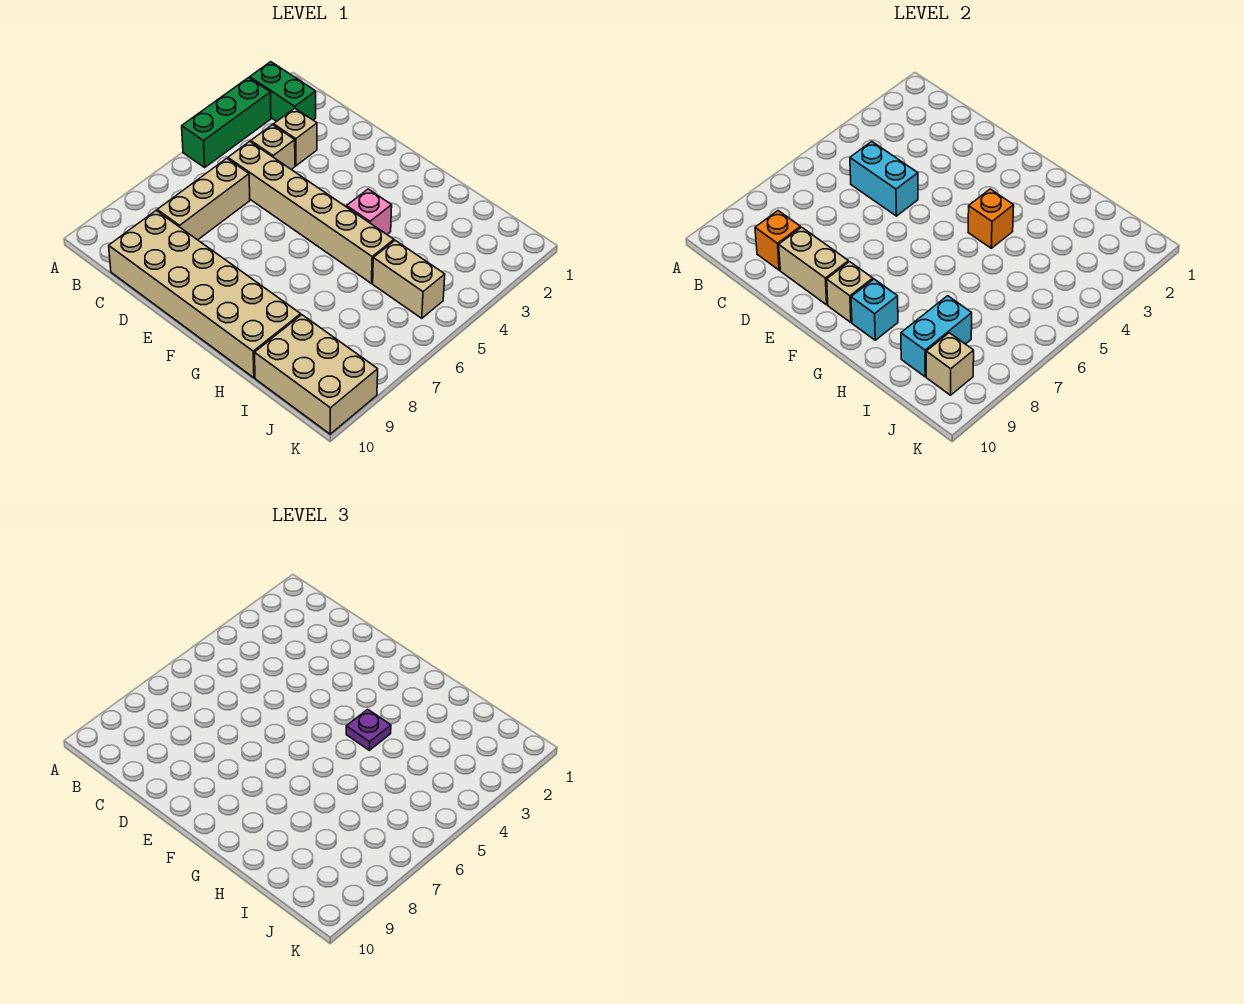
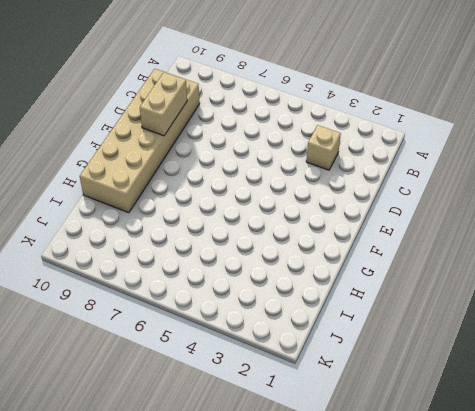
none -> green 1x2 brick [250,62,316,121]
none -> green 1x3 brick [182,78,271,167]
none -> tan 1x1 brick [251,125,295,169]

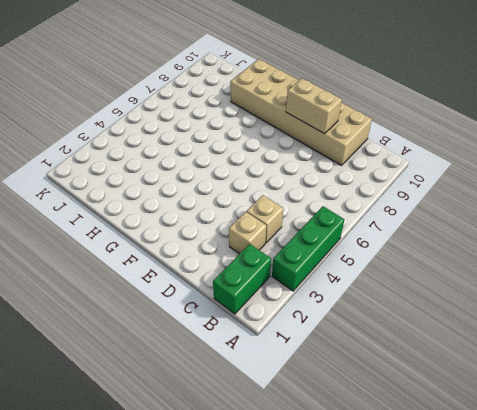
green 1x2 brick [213,244,271,314] -> green 1x2 brick turned to [250,62,316,121]
none -> tan 1x6 brick [228,141,394,283]
none -> tan 1x3 brick [157,158,250,240]
none -> pink 1x1 brick [347,189,392,234]

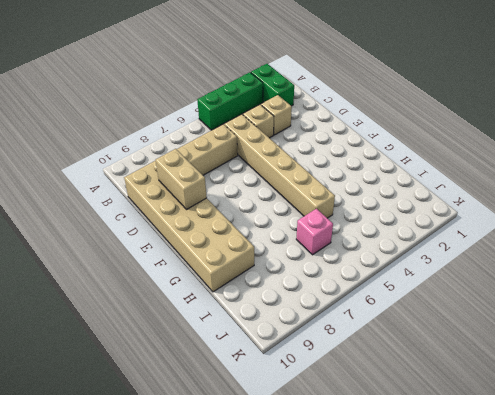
pink 1x1 brick [296,209,333,255] -> pink 1x1 brick moved to [347,189,392,234]
none -> tan 1x2 brick [373,240,445,318]
none -> tan 2x3 brick [255,315,378,434]
none -> cyan 1x2 brick [850,141,918,216]

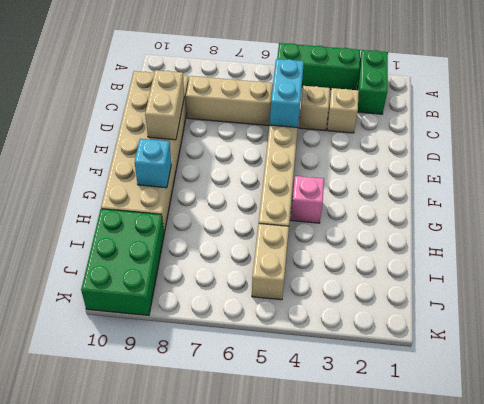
green 2x3 brick [81,209,164,315] -> tan 2x3 brick [255,315,378,434]
none -> orange 1x1 brick [755,211,801,270]
none -> tan 1x1 brick [827,262,873,322]
none -> orange 1x1 brick [968,189,1014,248]

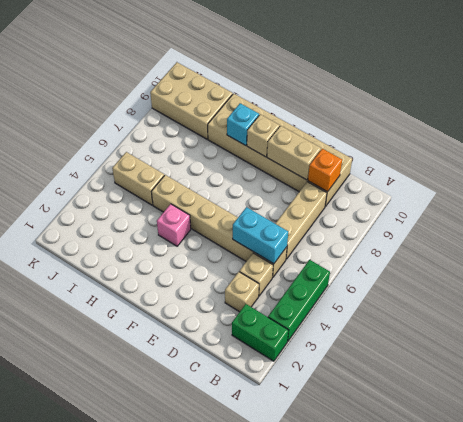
none -> orange 1x1 brick [968,189,1014,248]
none -> cyan 1x2 brick [901,296,972,377]
none -> tan 1x1 brick [926,333,974,395]

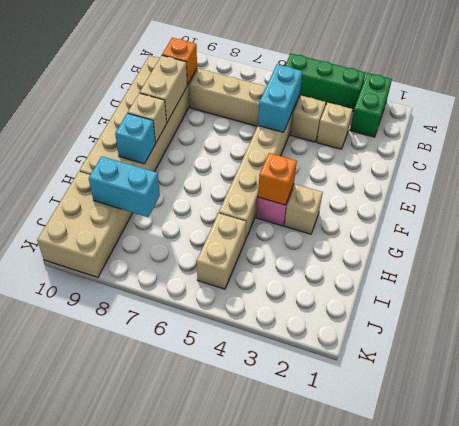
tan 1x1 brick [284,184,323,234] -> tan 1x1 brick moved to [926,333,974,395]
none -> purple 1x1 plate [346,709,391,750]

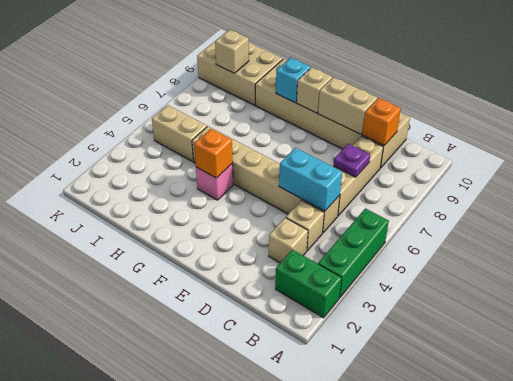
purple 1x1 plate [333,144,370,177] -> purple 1x1 plate moved to [346,709,391,750]
none -> cyan 1x2 brick [901,296,972,377]

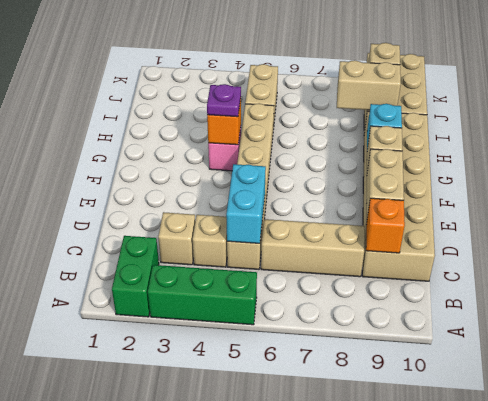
tan 1x2 brick [337,60,401,110] -> cyan 1x2 brick [901,296,972,377]

